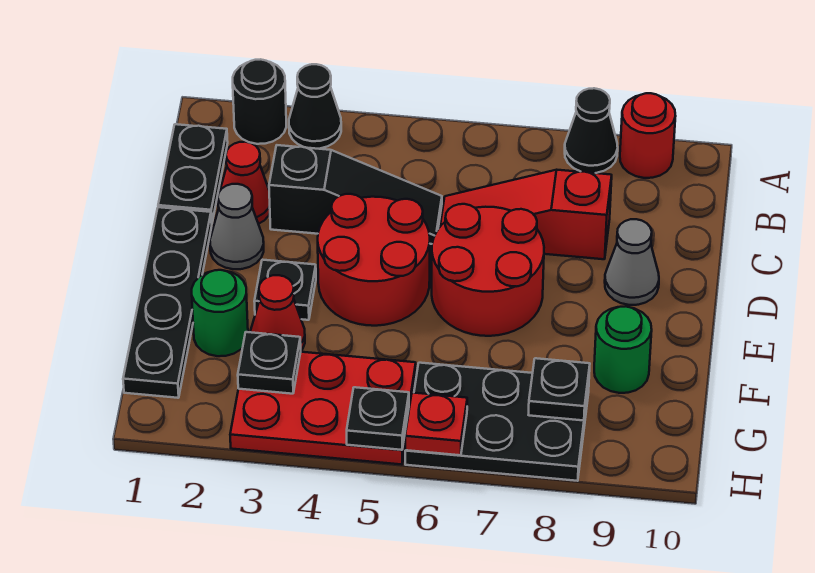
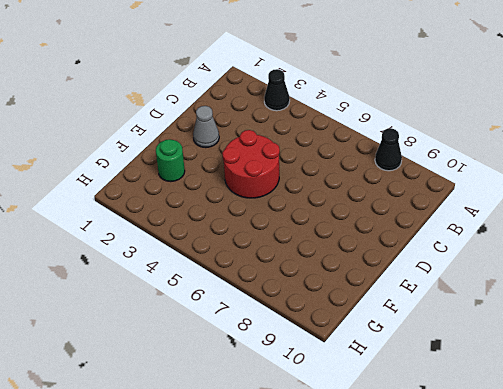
none -> black 1x1 round brick [233,59,286,144]
none -> red 1x1 round brick [620,93,675,178]
none -> black 1x2 plate [158,124,228,223]

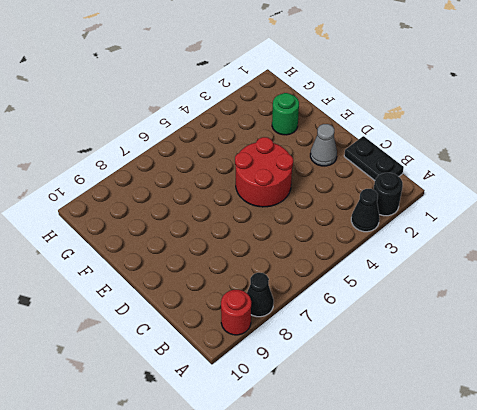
none -> red 1x1 cone [220,142,270,224]
none -> black 1x3 slope [269,145,442,244]
none -> red 1x3 slope [440,170,612,259]

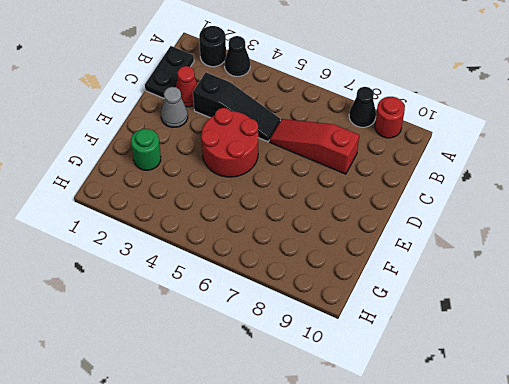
none -> black 1x4 plate [123,207,212,398]
none -> red 2x2 round brick [432,204,544,336]
none -> grey 1x1 cone [605,219,659,305]

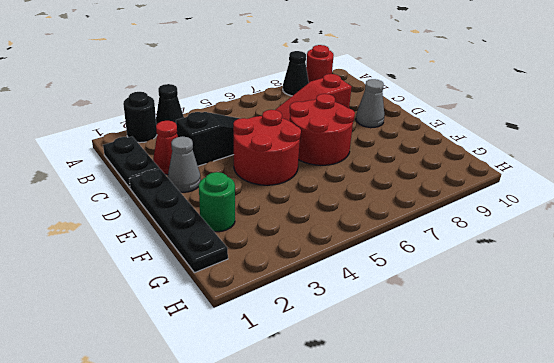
none -> black 1x1 plate [254,260,316,320]
none -> red 1x1 cone [251,275,305,351]
none -> green 1x1 round brick [594,306,652,393]

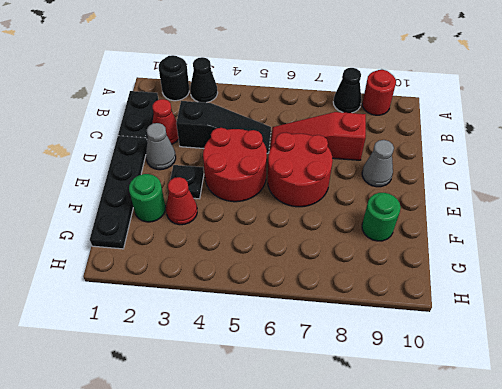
none -> red 2x3 plate [230,352,416,465]
none -> black 2x3 plate [405,363,589,481]
none -> black 1x1 plate [238,332,301,394]

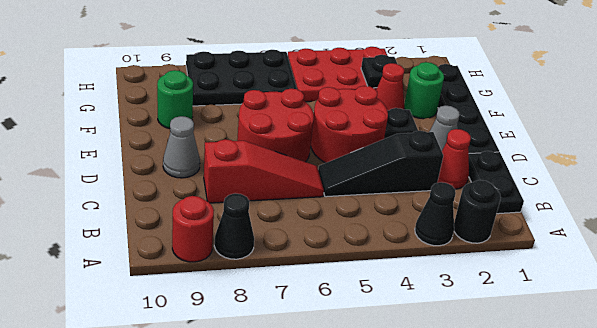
none -> black 1x1 plate [529,358,590,421]
none -> black 1x1 plate [347,387,409,450]
none -> red 1x1 plate [405,393,467,455]

